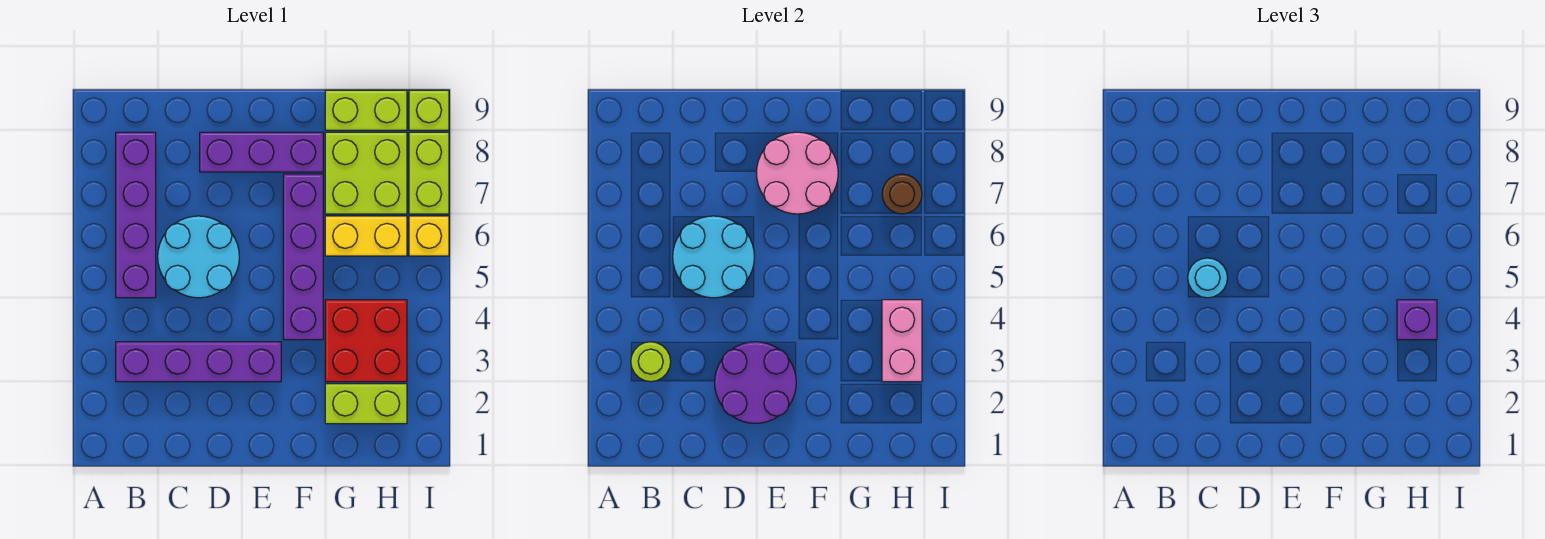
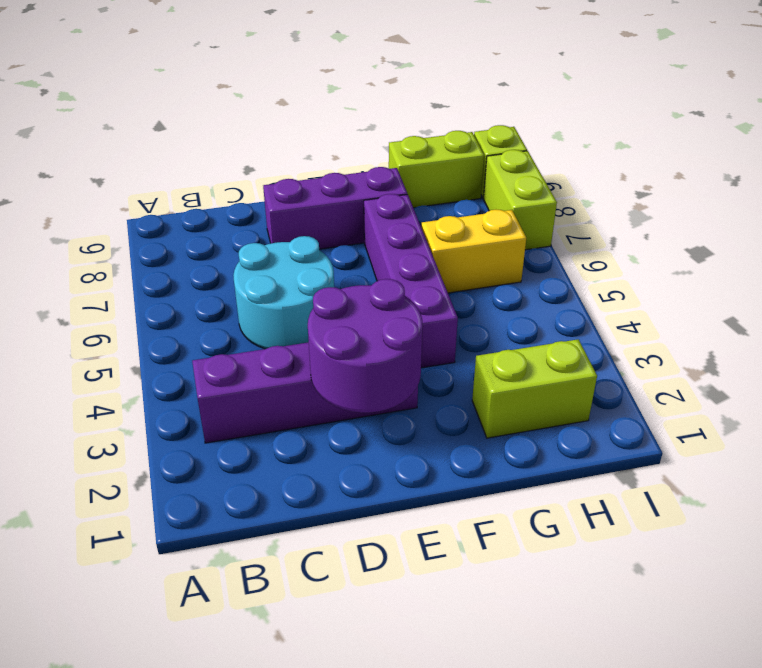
none -> purple 1x4 brick [116,132,156,298]
none -> red 2x2 brick [325,300,407,382]
none -> lime 2x2 brick [325,132,407,214]

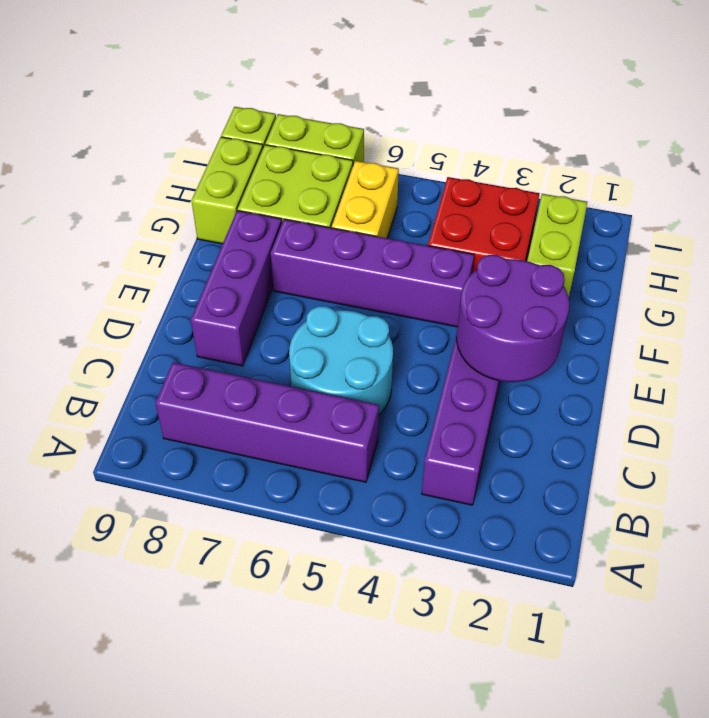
none -> yellow 1x1 brick [409,216,449,256]
none -> lime 1x1 round brick [631,342,671,382]
none -> cyan 2x2 round brick [673,216,754,298]

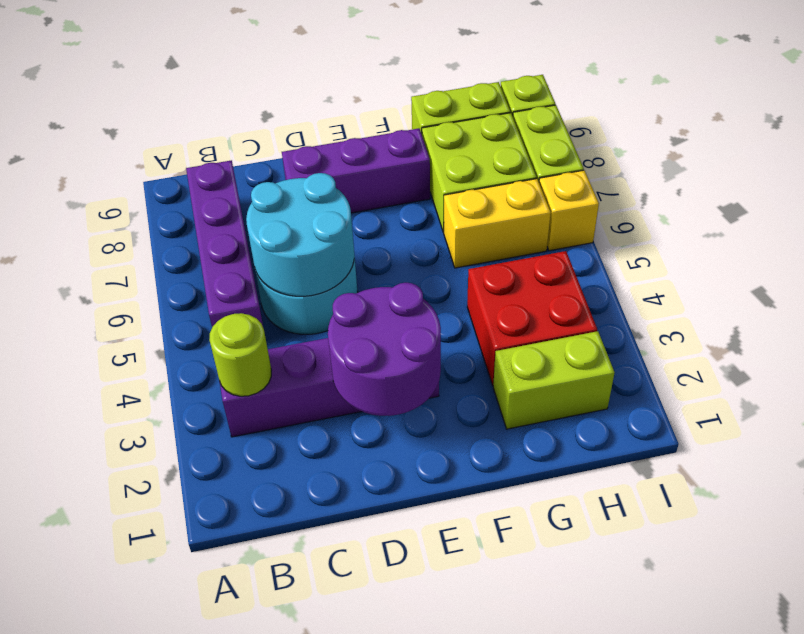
none -> purple 1x4 brick [283,174,323,340]
none -> pink 2x2 round brick [756,132,838,214]
none -> pink 1x2 brick [882,300,922,382]

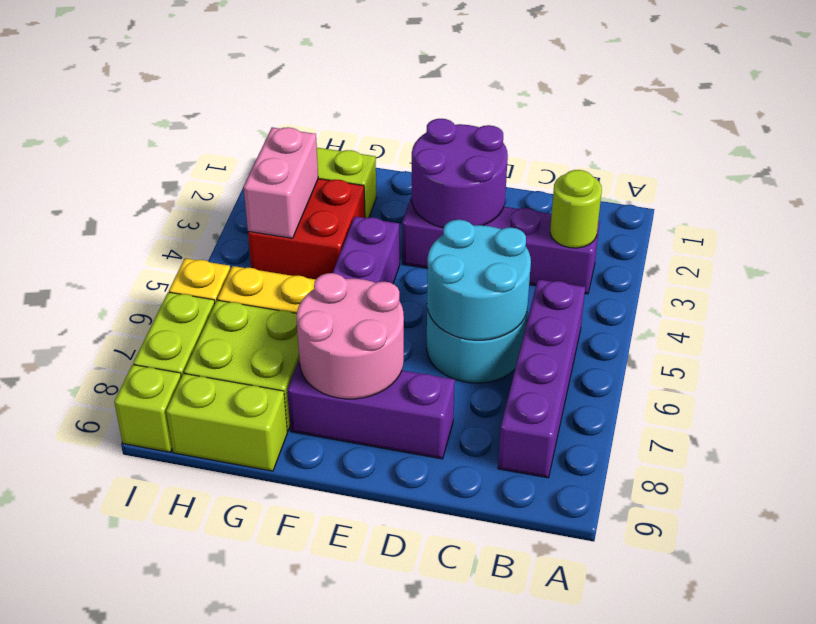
none -> brown 1x1 round brick [882,174,922,214]
none -> cyan 1x1 round brick [1188,258,1227,298]
none -> purple 1x1 brick [1397,300,1437,340]

